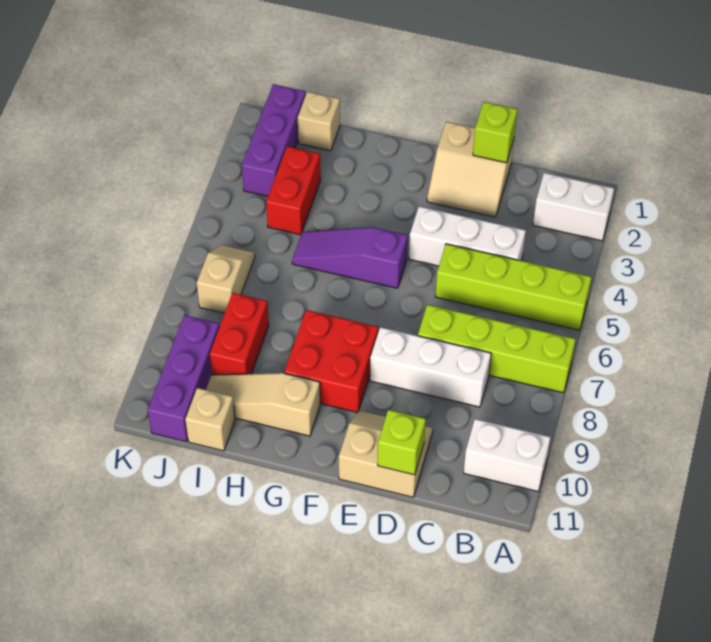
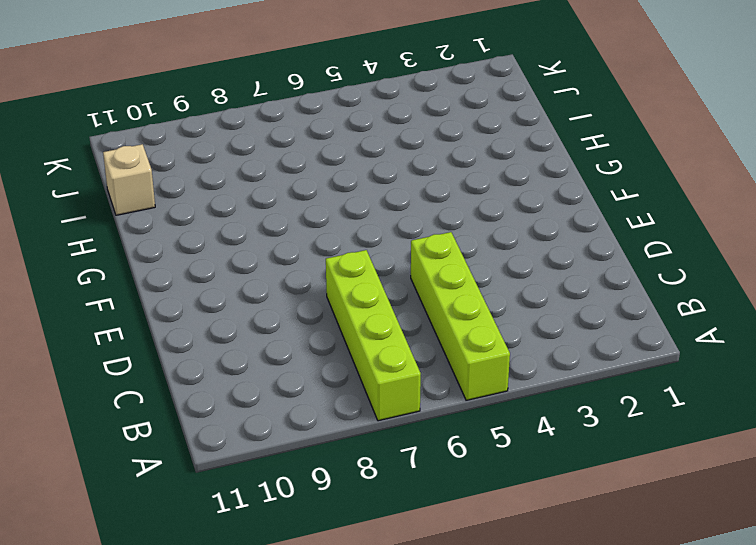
none -> white 1x2 brick [533,173,614,241]
none -> white 1x2 brick [464,419,551,491]
none -> white 1x3 brick [409,206,526,266]

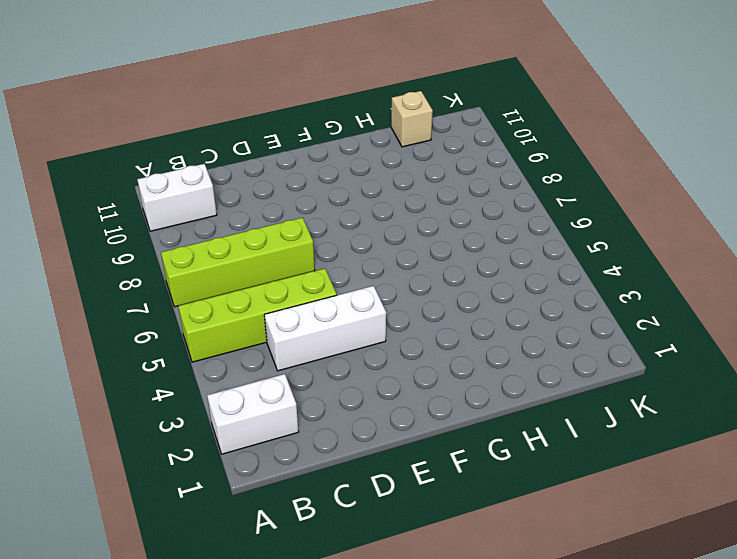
none -> white 1x3 brick [370,327,491,407]
none -> tan 2x2 slope [427,122,514,217]
none -> tan 2x2 slope [339,411,433,497]

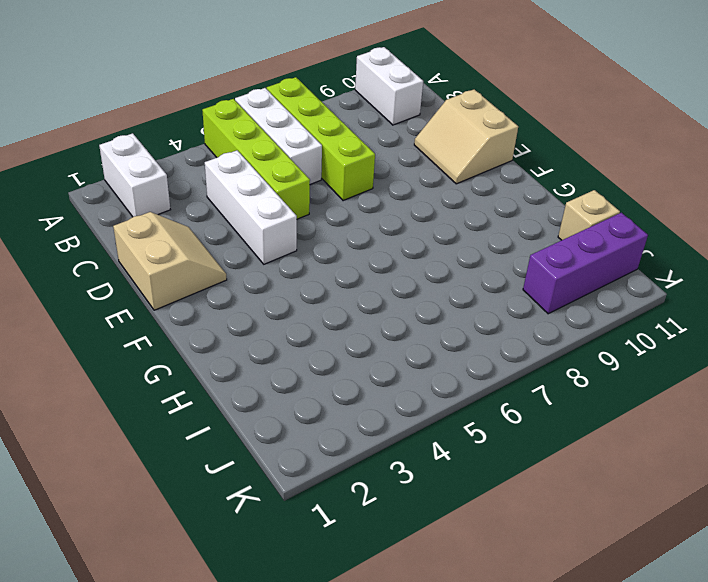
white 1x3 brick [235,88,322,184] -> white 1x3 brick moved to [370,327,491,407]
none -> purple 1x3 slope [292,227,408,288]
none -> red 2x2 brick [284,310,378,413]
none -> tan 1x3 slope [206,373,320,436]

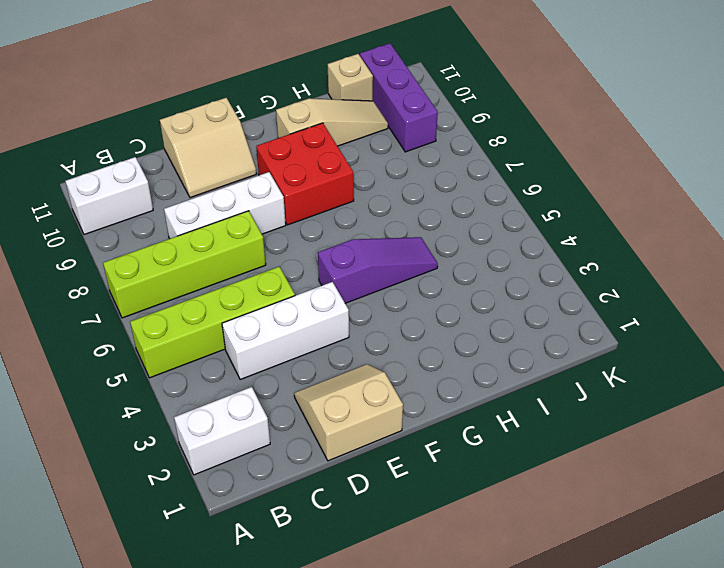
none -> tan 1x1 brick [298,92,340,151]
none -> red 1x2 brick [266,146,321,235]
none -> red 1x2 brick [210,293,269,375]

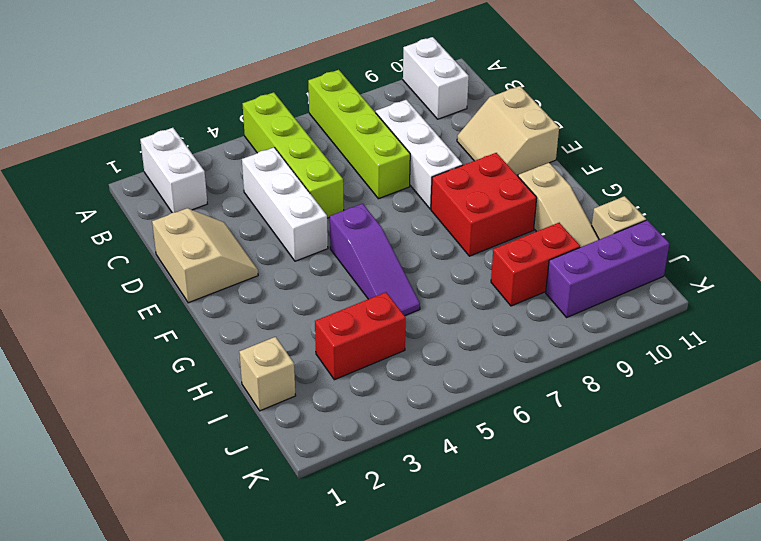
none -> purple 1x3 brick [242,84,306,196]
none -> tan 1x2 slope [197,245,255,313]
none -> lime 1x1 brick [473,102,517,163]

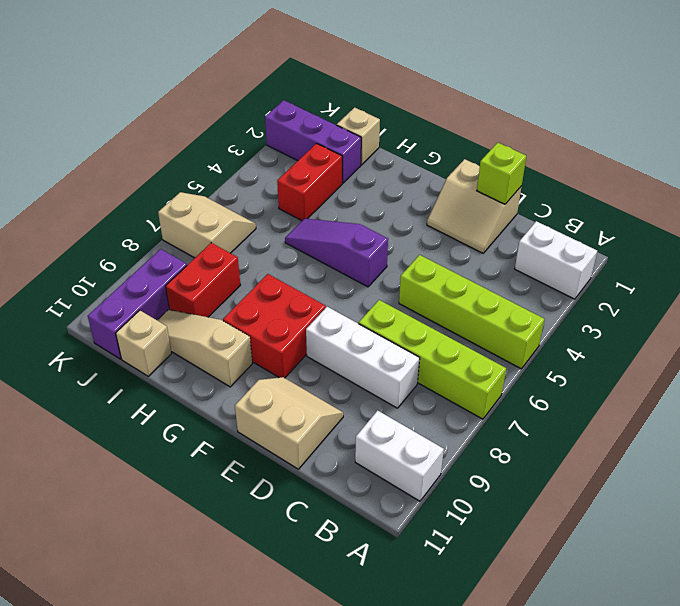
purple 1x3 brick [265,100,361,183] -> purple 1x3 brick turned to [242,84,306,196]
tan 2x2 slope [158,192,256,258] -> tan 1x2 slope [197,245,255,313]
none -> white 1x3 brick [409,206,526,266]
none -> lime 1x1 brick [378,410,426,475]

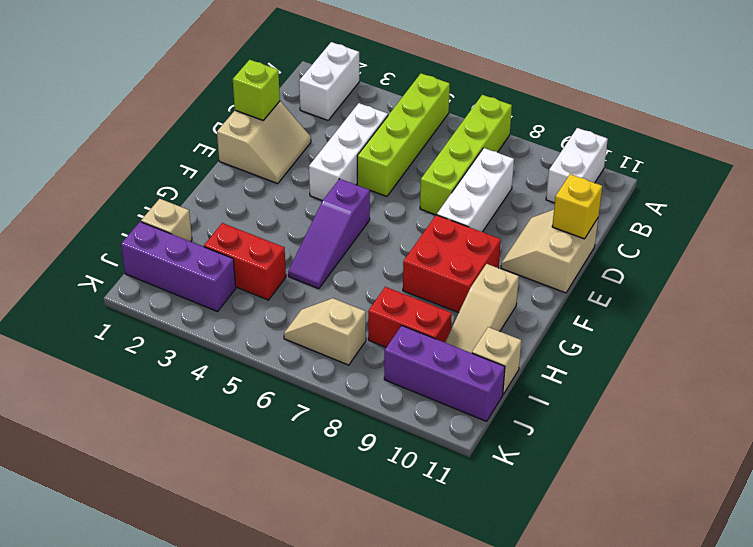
yellow 1x1 brick [552,174,602,239] -> lime 1x1 brick [378,410,426,475]

